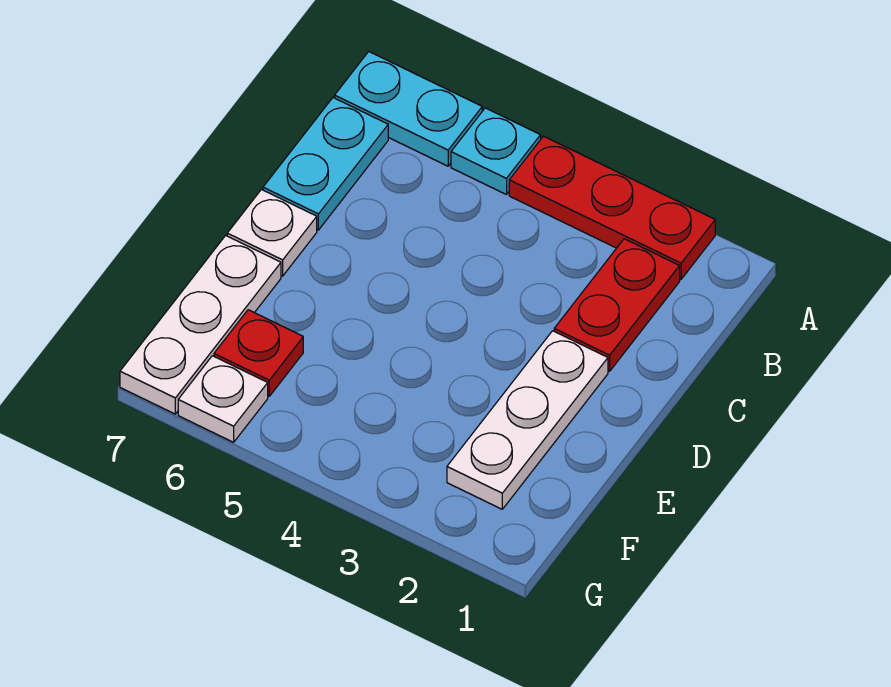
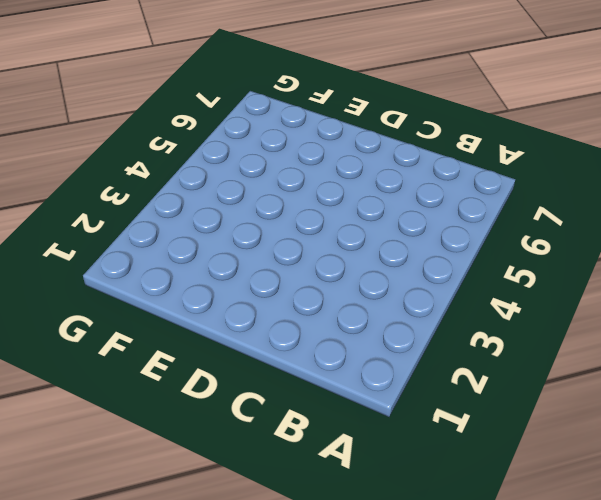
none -> red 1x3 plate [509,136,715,279]
none -> cyan 1x1 plate [451,108,541,195]

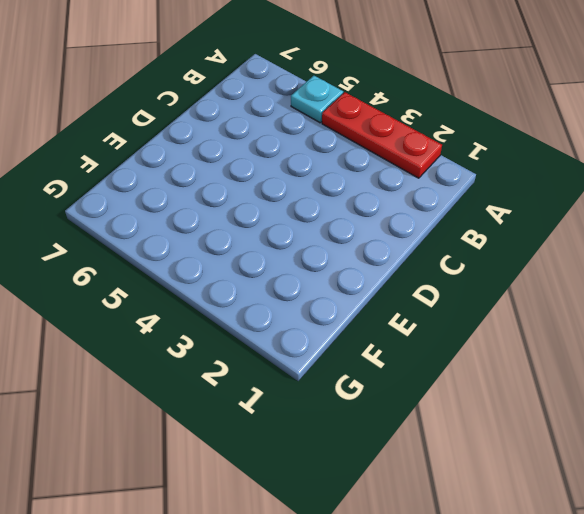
none -> cyan 1x2 plate [335,52,482,166]
none -> red 1x2 plate [554,239,680,371]

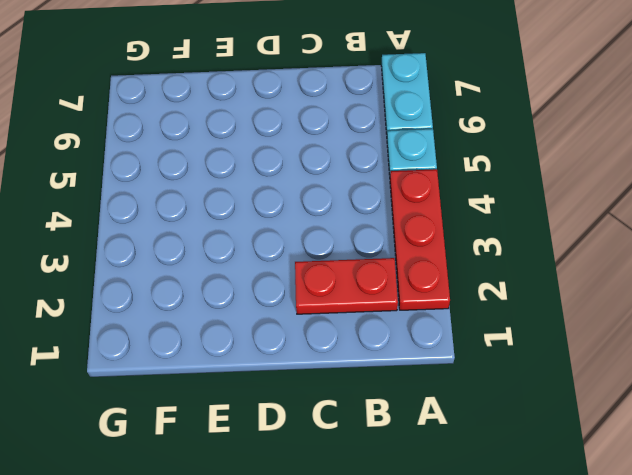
none -> cyan 1x2 plate [263,98,388,230]
none -> white 1x3 plate [447,331,608,509]

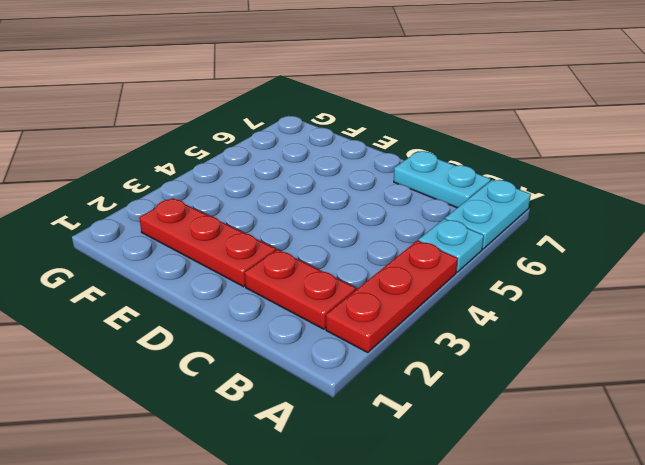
red 1x3 plate [139,198,276,287] -> white 1x3 plate [447,331,608,509]
none -> white 1x1 plate [227,190,317,276]
none -> white 1x3 plate [120,236,281,414]

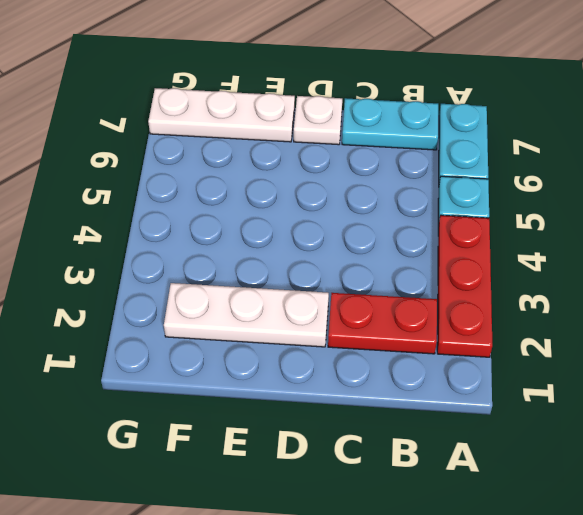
none -> red 1x1 plate [214,310,303,396]
none -> white 1x1 plate [178,356,268,442]

